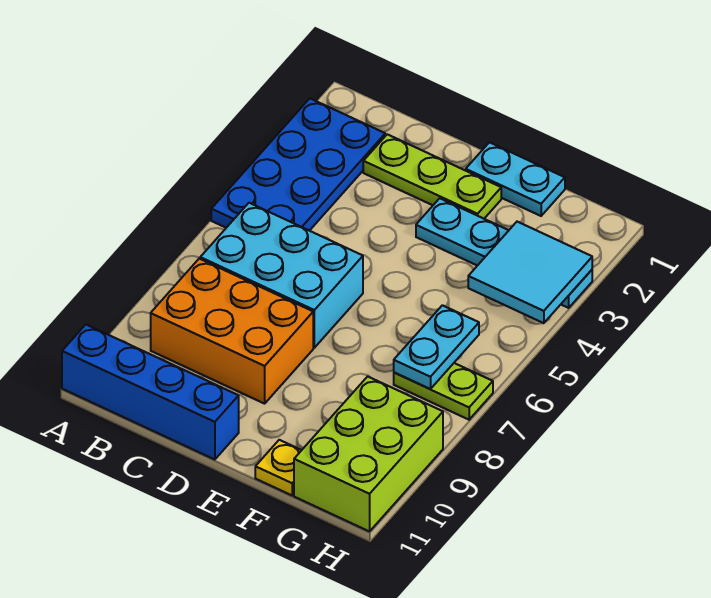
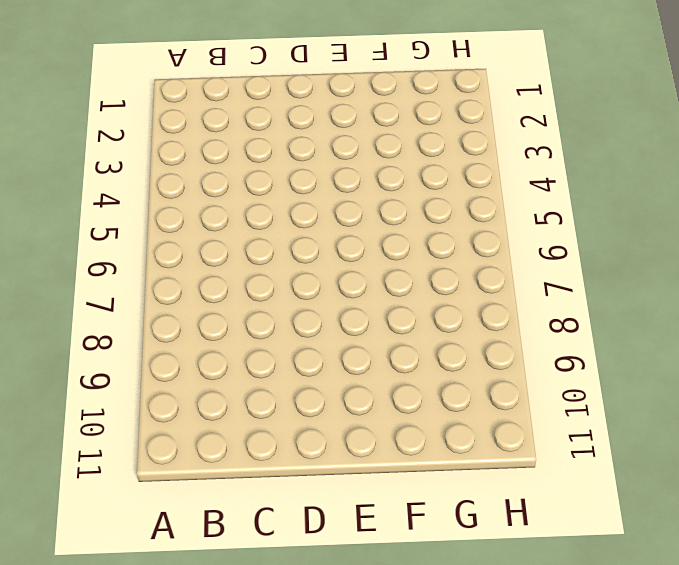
none -> blue 2x4 plate [211,99,385,231]
none -> blue 1x4 brick [62,325,239,460]
none -> cyan 2x3 brick [200,203,363,348]

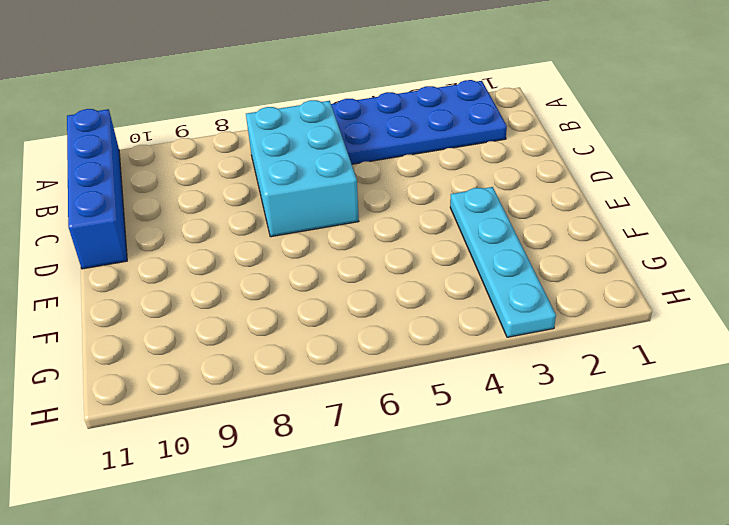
none -> orange 2x3 brick [151,259,313,404]
none -> lime 1x3 plate [363,134,501,219]
none -> cyan 1x2 plate [466,142,565,216]

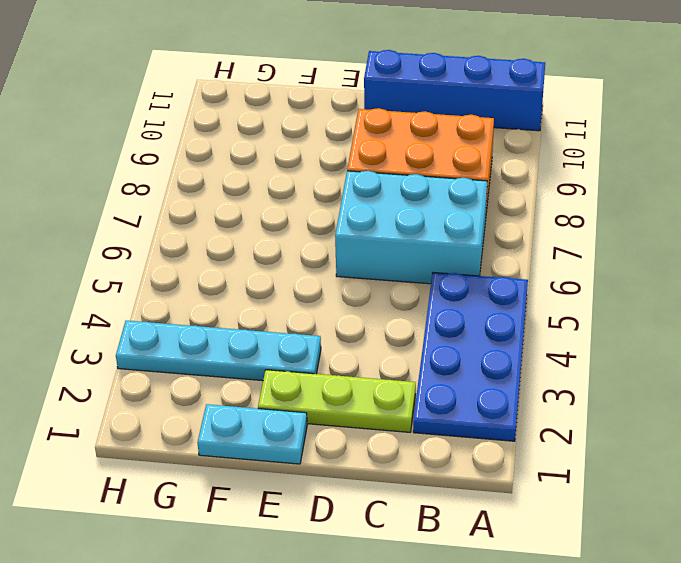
none -> yellow 1x1 plate [255,440,302,495]
none -> lime 1x2 plate [394,363,493,420]
none -> lime 2x3 brick [294,376,443,531]

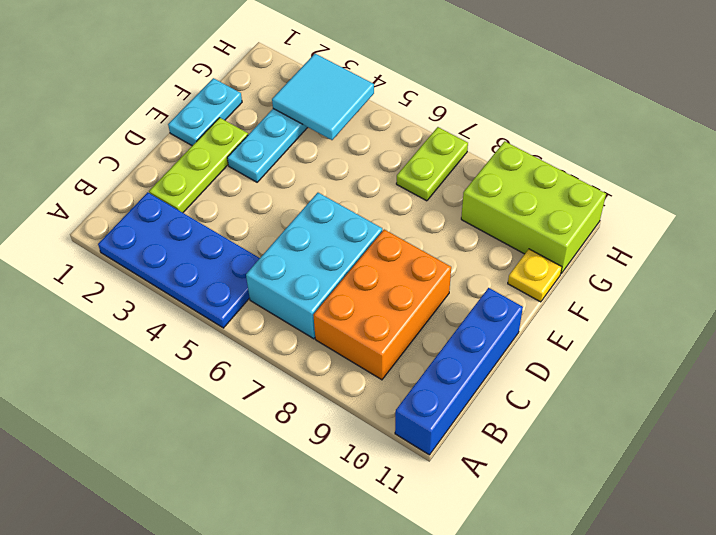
none -> cyan 1x2 plate [394,305,479,389]

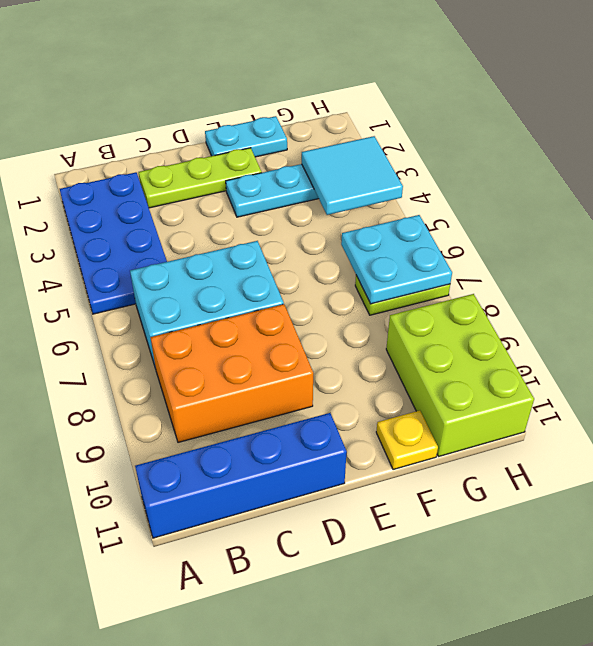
cyan 2x2 plate [341,215,452,304] -> cyan 1x2 plate [394,305,479,389]

